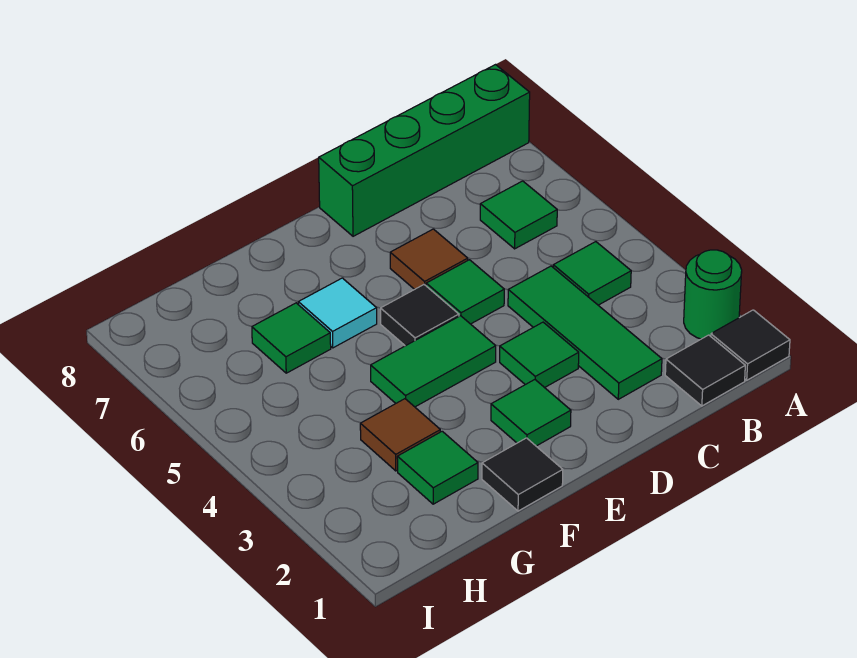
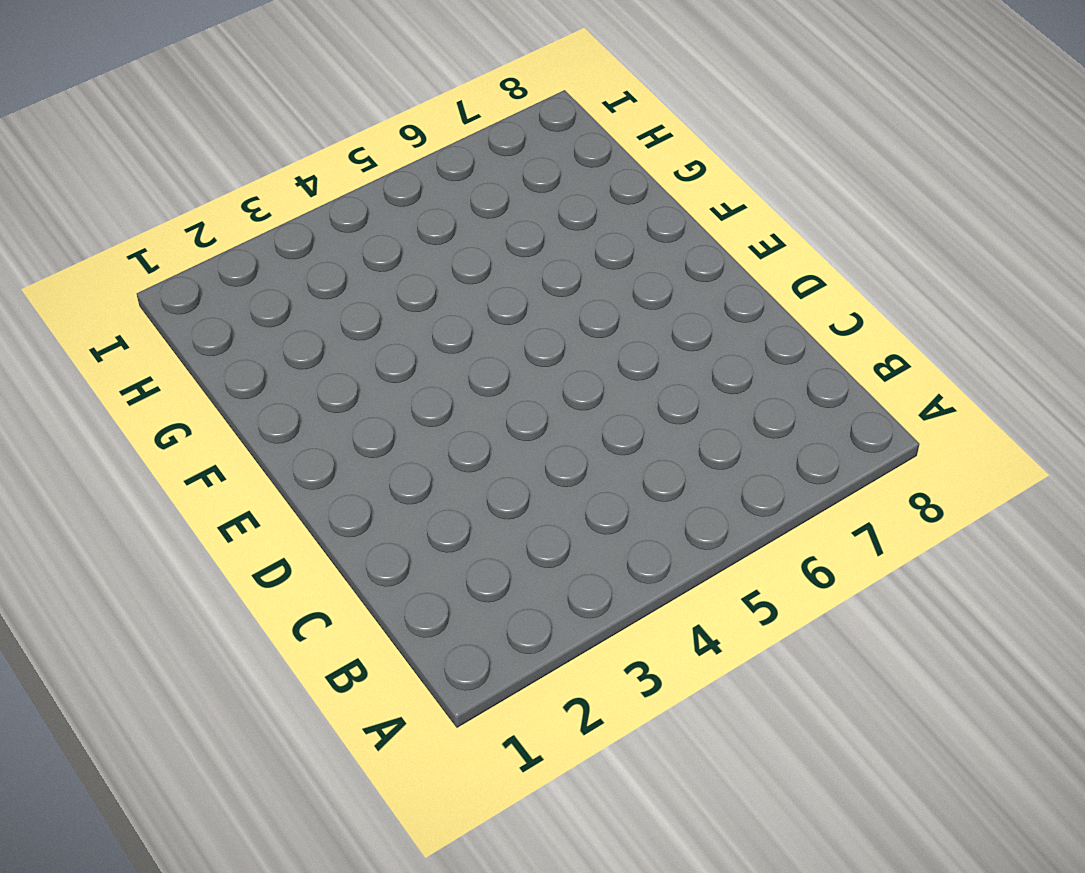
none -> black 1x1 tile [711,310,790,380]
none -> green 1x1 round brick [684,250,742,339]
none -> green 1x4 brick [319,65,530,236]

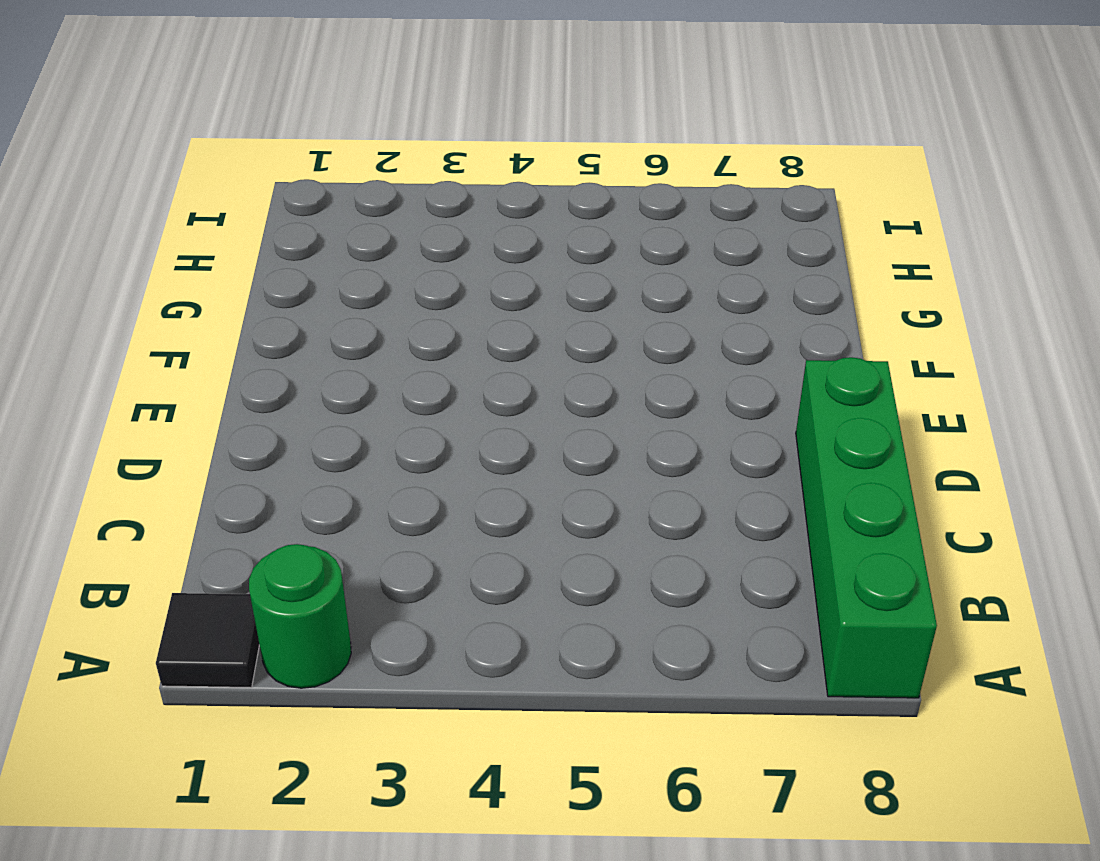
none -> black 1x1 tile [665,335,745,406]
none -> green 1x1 tile [553,242,631,305]
none -> green 1x1 tile [480,181,557,249]

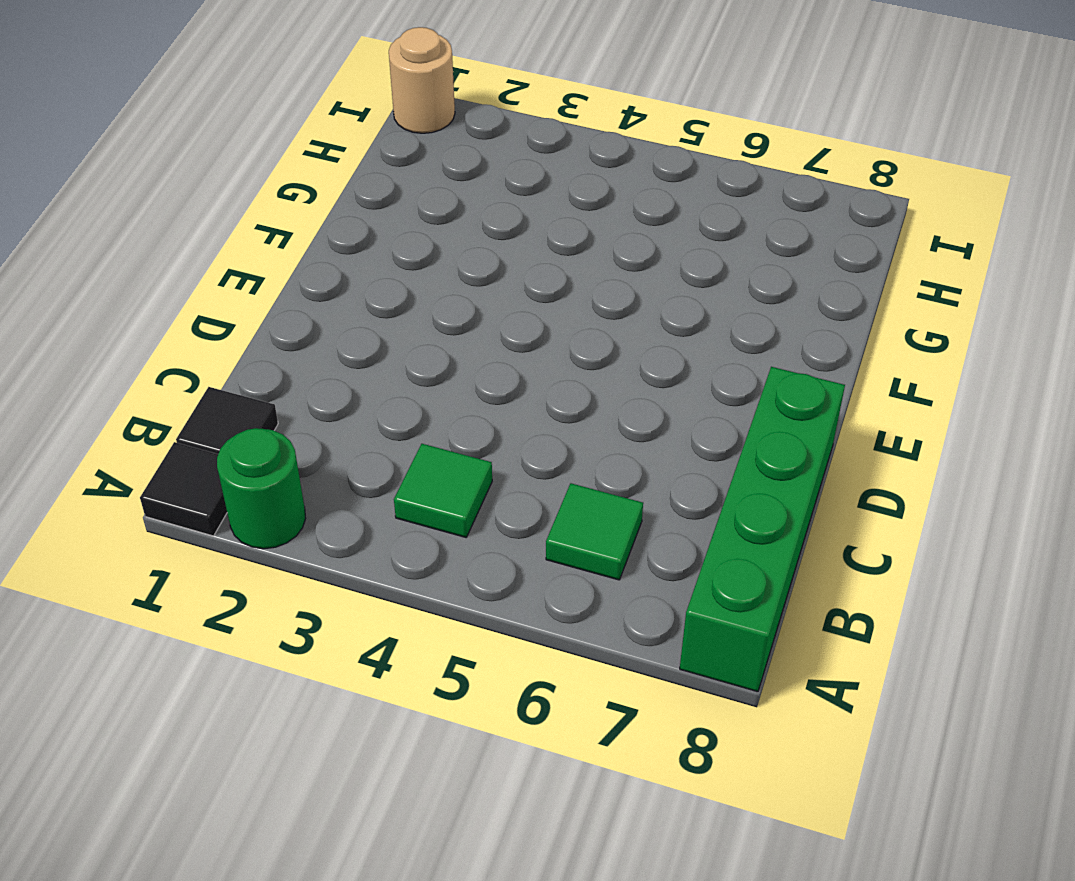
tan 1x1 round brick [389,27,455,133] -> none
none -> green 1x3 tile [508,266,662,399]
none -> green 1x1 tile [500,322,579,388]
none -> green 1x1 tile [426,260,504,324]

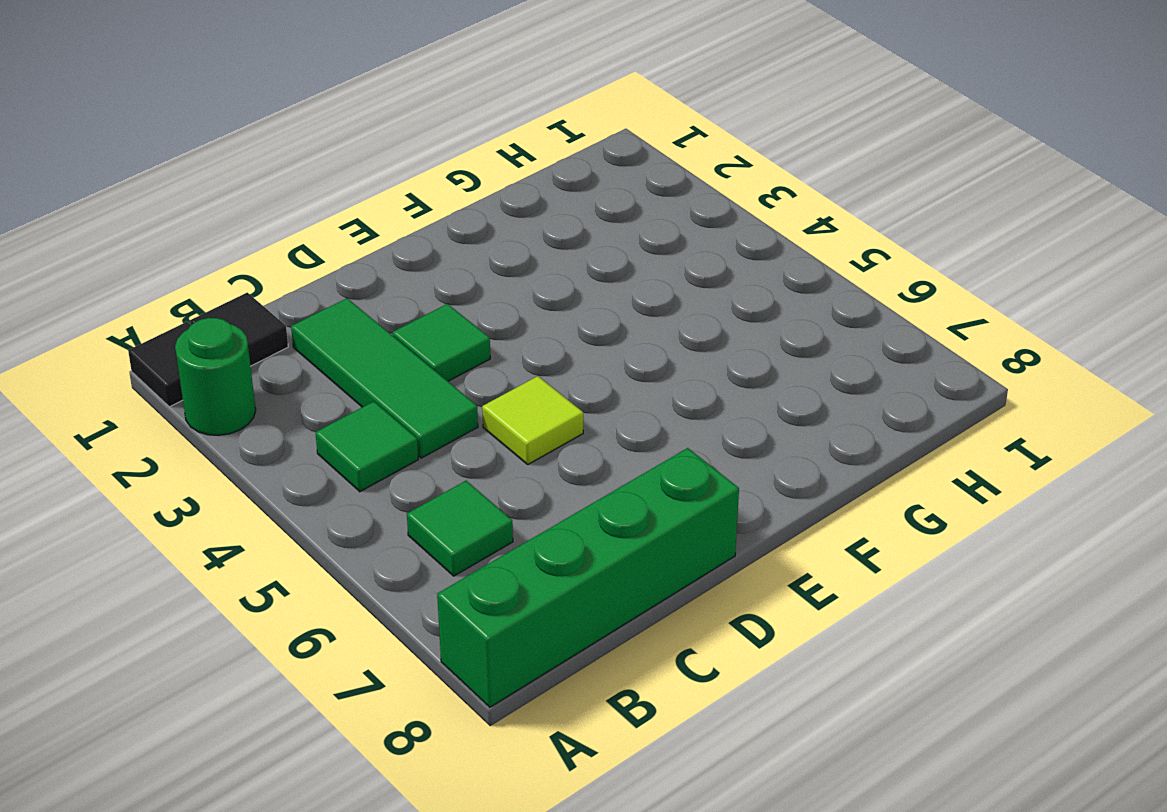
lime 1x1 tile [482,376,583,464] -> green 1x1 tile [426,260,504,324]
none -> brown 1x1 tile [390,229,468,289]
none -> green 1x1 tile [491,380,571,446]
none -> green 1x2 tile [371,316,496,407]

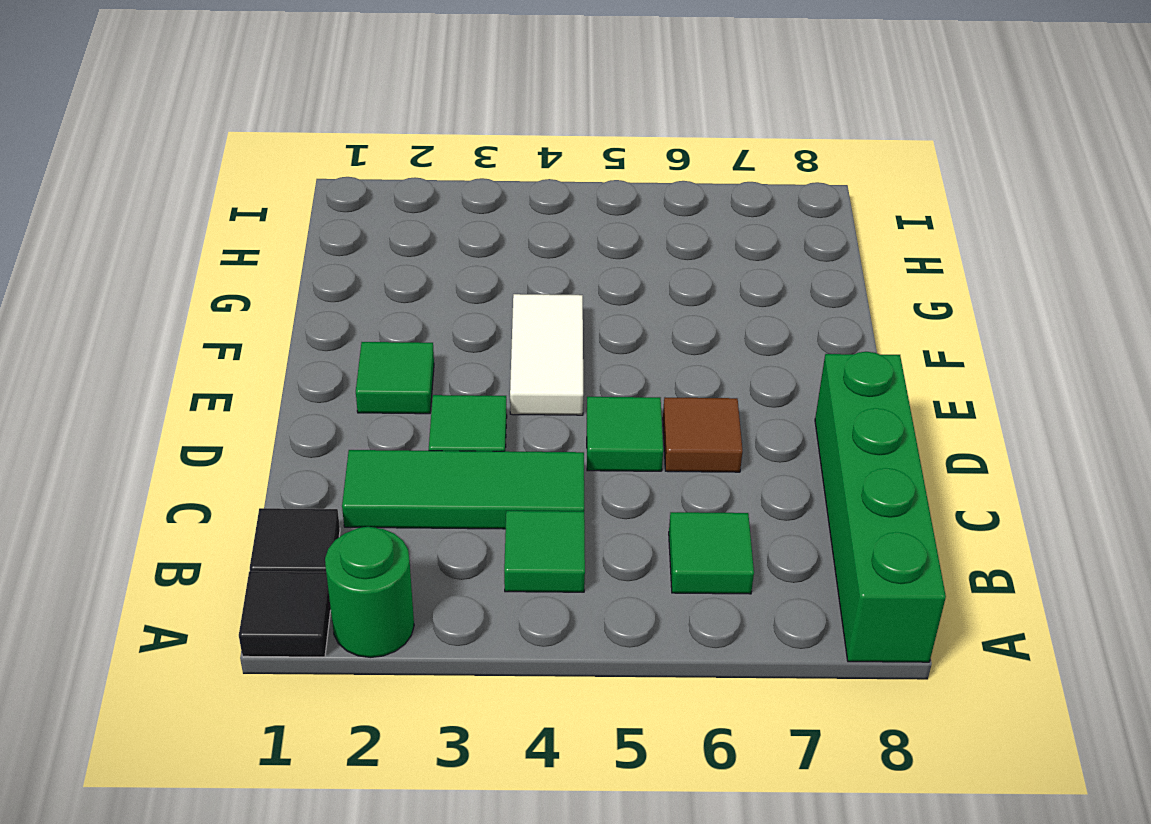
white 1x2 tile [510,294,583,415] -> green 1x2 tile [371,316,496,407]
none -> black 1x1 tile [381,285,459,346]
none -> black 1x1 tile [482,438,563,511]
none -> cyan 1x1 tile [298,278,377,348]

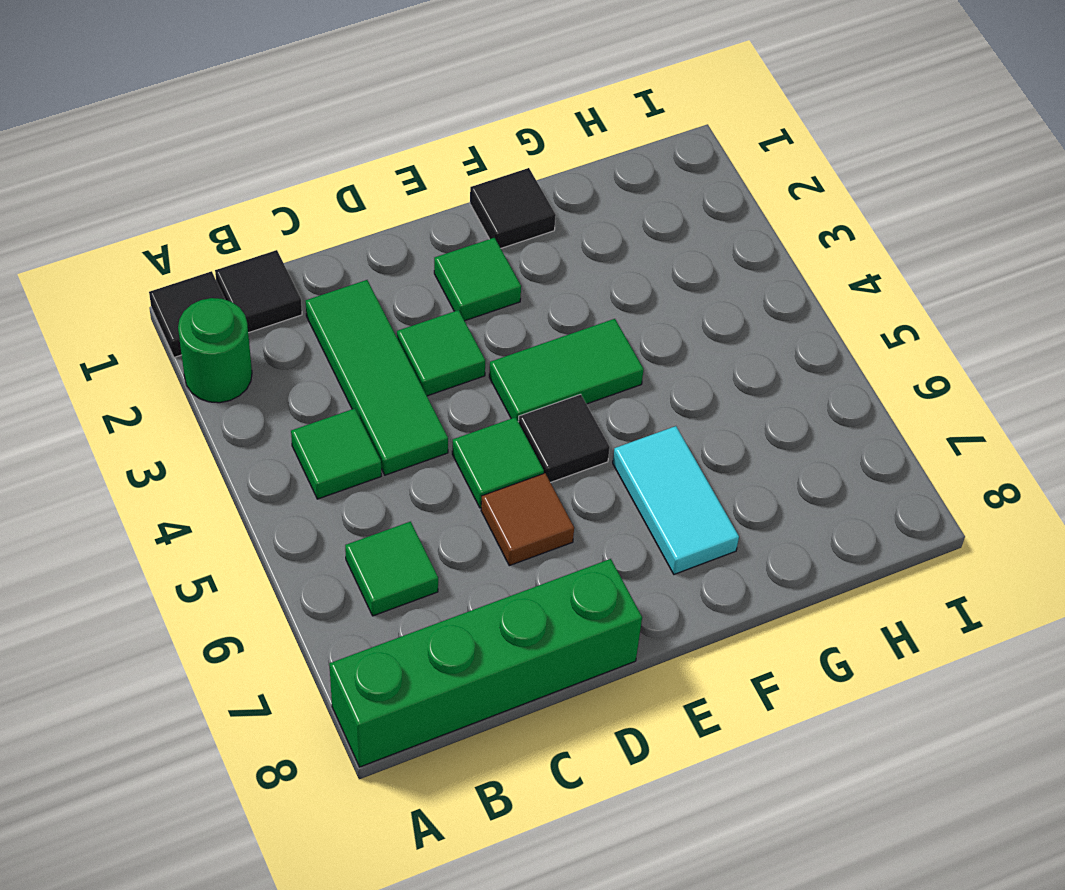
cyan 1x2 tile [613,426,739,574] -> cyan 1x1 tile [298,278,377,348]
none -> green 1x1 tile [397,431,478,504]
none -> brown 1x1 tile [360,399,440,471]
none -> green 1x1 tile [252,303,331,373]

